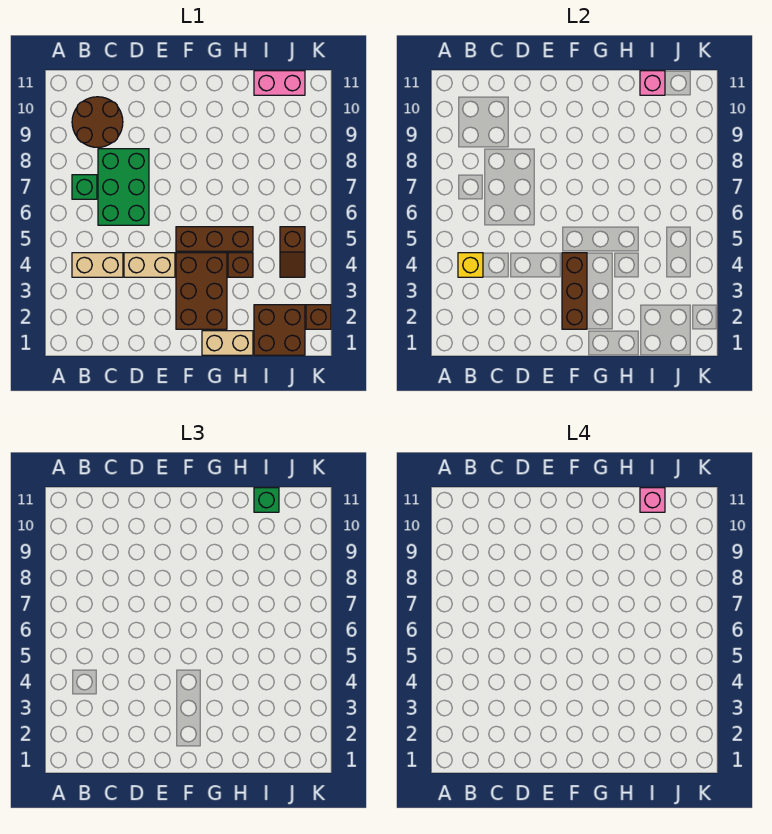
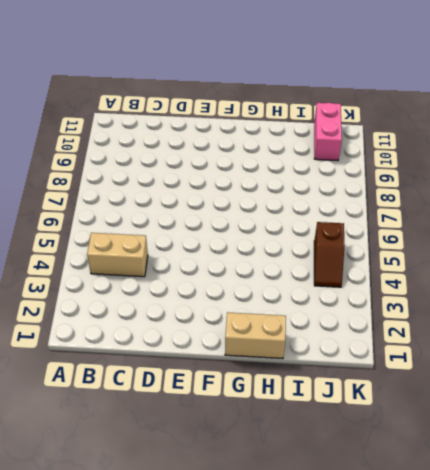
pink 1x2 brick [314,103,342,161] -> pink 1x2 brick turned to [254,71,305,95]
none -> green 1x1 brick [72,175,97,199]
none -> brown 2x2 round brick [72,97,123,147]
none -> green 2x3 brick [98,149,149,225]

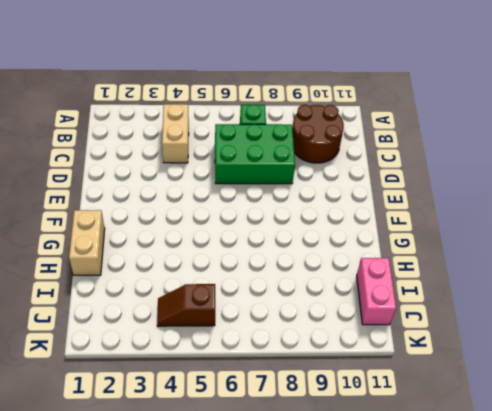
none -> tan 1x2 brick [124,253,175,277]
none -> brown 2x3 brick [176,253,227,329]
none -> brown 1x3 brick [176,227,253,251]

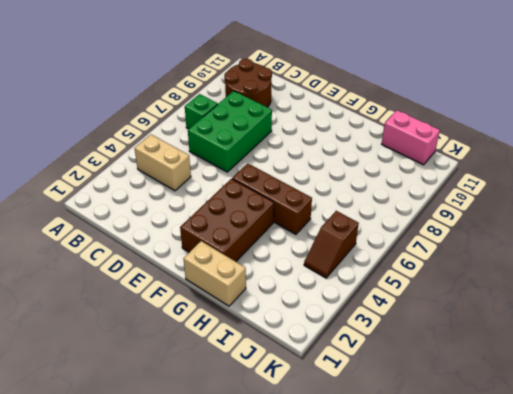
none -> tan 1x2 brick [124,253,175,277]
none -> brown 1x1 brick [228,253,253,277]
none -> brown 2x2 brick [254,305,305,355]

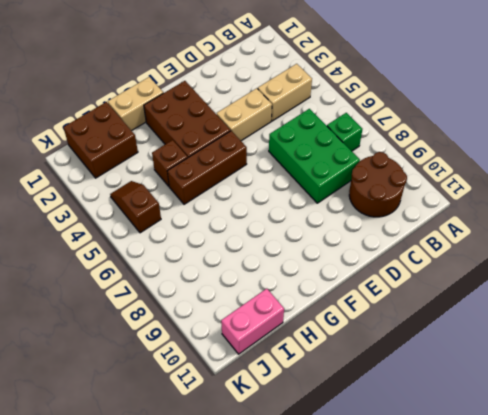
none -> brown 1x1 brick [306,305,331,329]
none -> yellow 1x1 brick [458,253,483,277]
none -> brown 1x3 brick [562,253,587,329]

